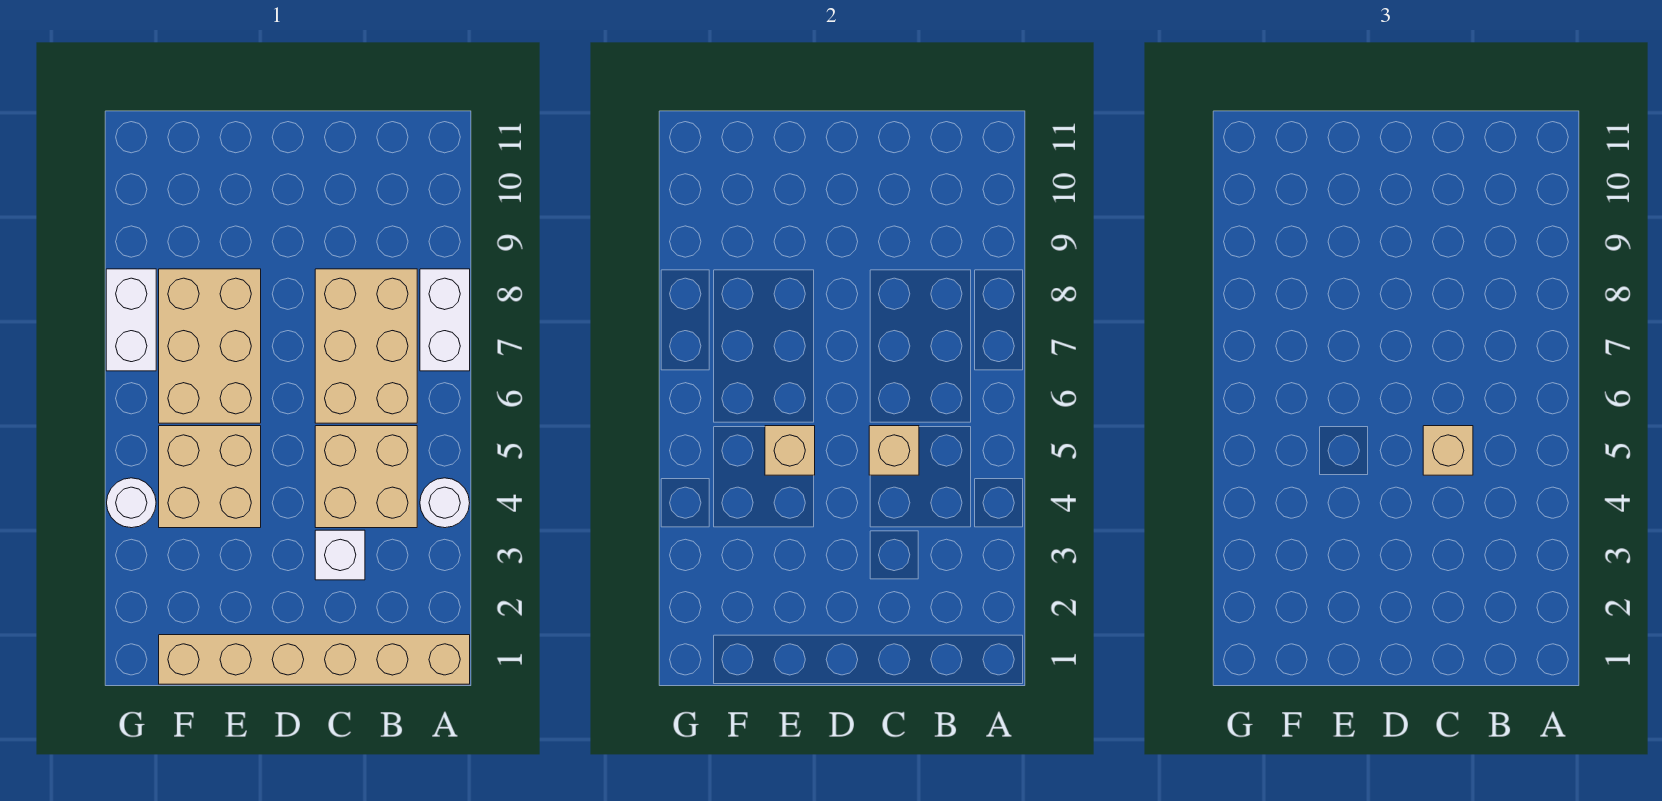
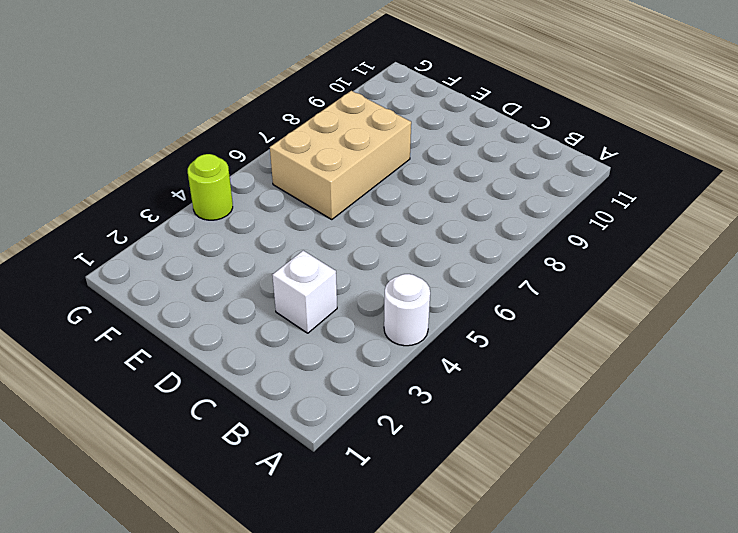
lime 1x1 round brick [188,154,233,220] -> white 1x1 round brick [107,478,156,528]
none -> tan 1x6 brick [159,635,470,684]
none -> white 1x2 brick [420,269,470,371]
none -> tan 2x2 brick [315,426,417,528]

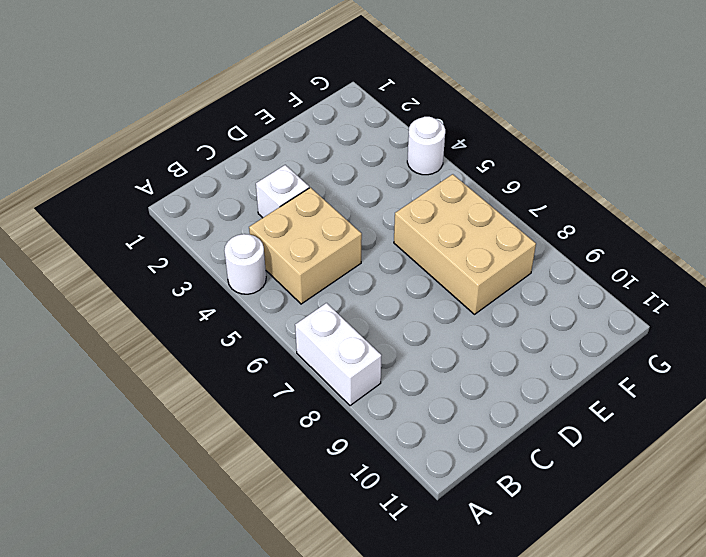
none -> tan 1x6 brick [159,635,470,684]
none -> tan 2x3 brick [315,269,417,423]
none -> tan 2x2 brick [159,426,261,528]

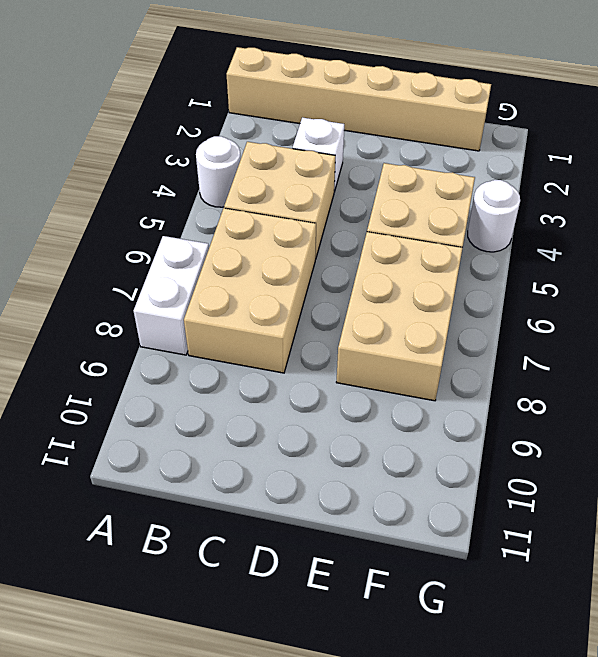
none -> white 1x2 brick [106,269,156,371]
none -> tan 1x1 brick [869,426,919,475]
none -> tan 1x1 brick [765,426,815,475]

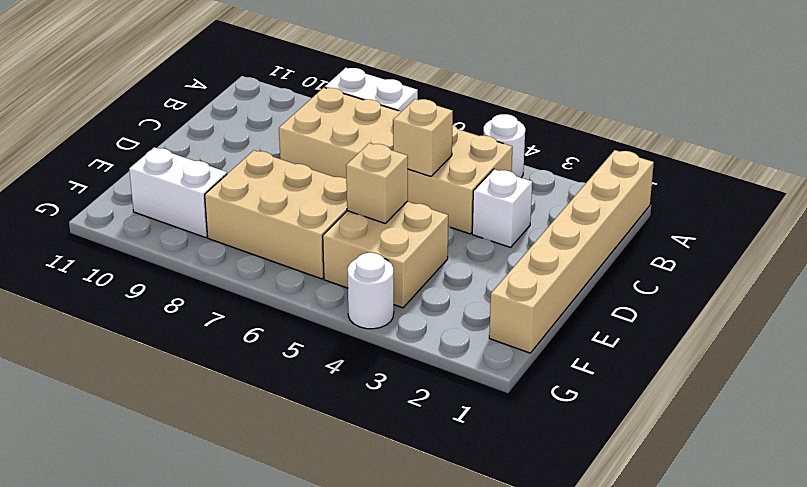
white 1x2 brick [129,147,227,238] -> white 1x2 brick moved to [106,269,156,371]
none -> tan 1x1 brick [1423,426,1473,475]

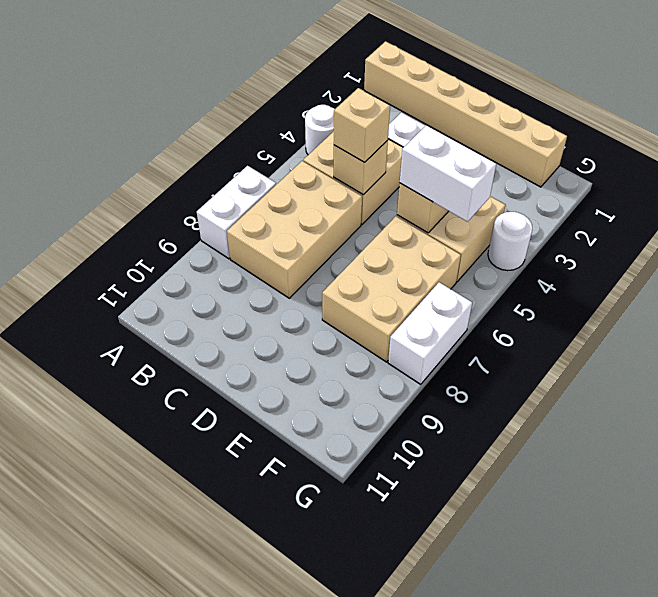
white 1x2 brick [400,125,496,222] -> none

